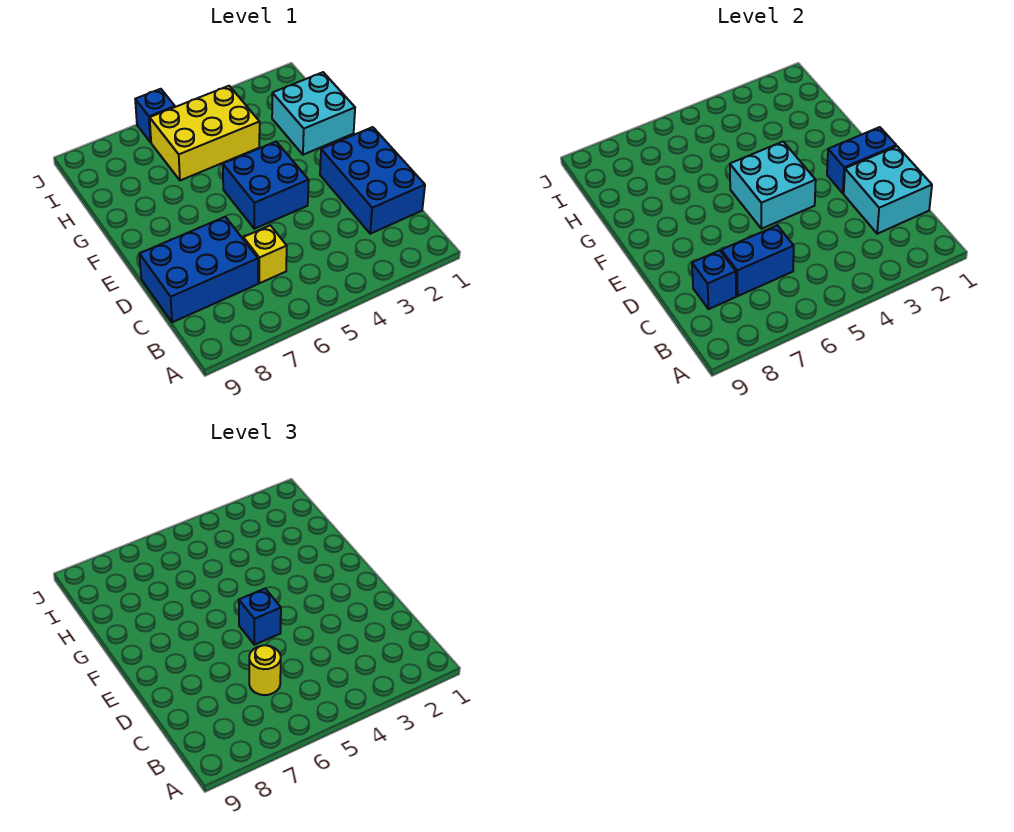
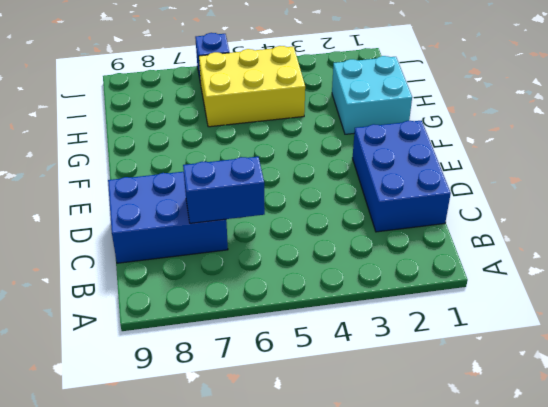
none -> yellow 1x1 brick [243,225,287,283]
none -> blue 2x2 brick [223,142,309,229]
none -> cyan 2x2 brick [844,146,932,234]

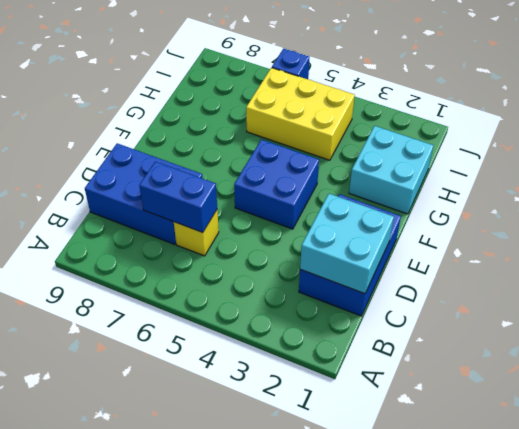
none -> blue 1x1 brick [692,251,736,309]
none -> blue 1x2 brick [827,127,896,193]
none -> cyan 2x2 brick [730,142,816,229]

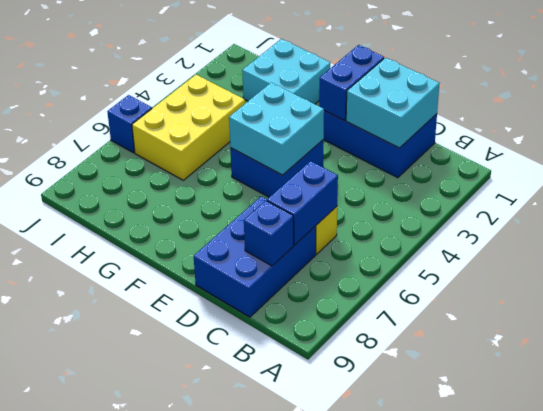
none -> yellow 1x1 round brick [249,645,281,695]
none -> blue 1x1 brick [239,589,281,645]

